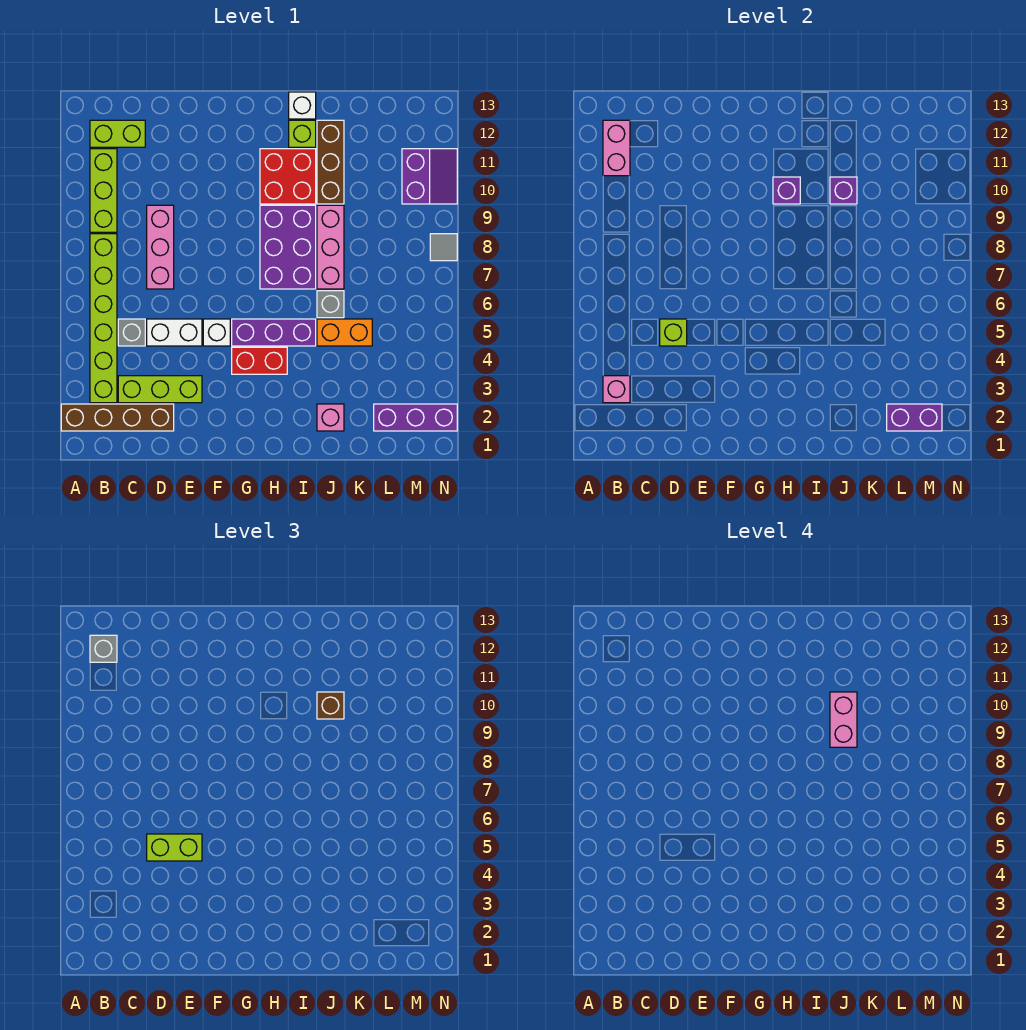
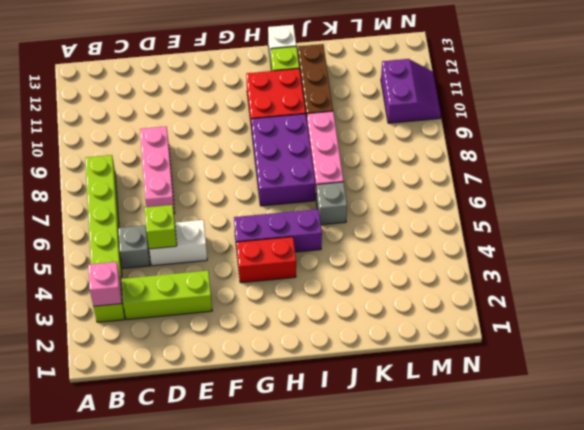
none -> brown 1x4 brick [61,404,174,431]
none -> lime 1x3 brick [90,149,117,232]
none -> lime 1x2 brick [90,120,145,147]
none -> white 1x1 brick [203,319,230,346]

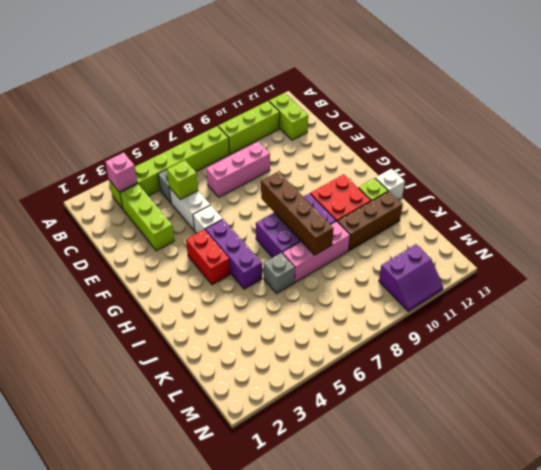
brown 1x4 brick [261,172,334,255] -> brown 1x4 brick moved to [61,404,174,431]
none -> pink 1x1 brick [317,404,344,431]
none -> orange 1x2 brick [317,319,372,346]
none -> purple 1x3 brick [374,404,457,431]
none -> grey 1x1 tile [430,234,457,261]

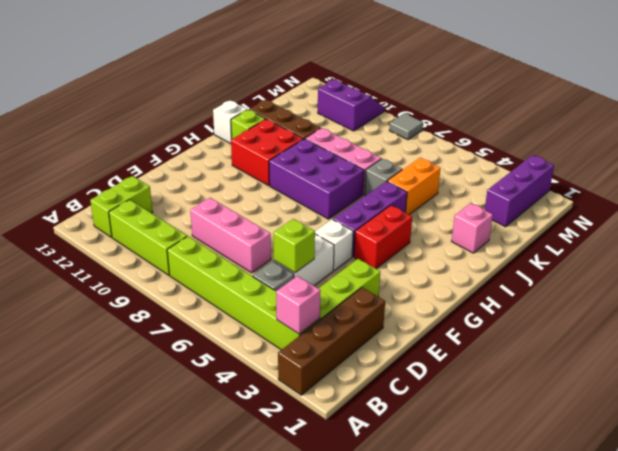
none -> pink 1x2 brick [603,120,630,176]
none -> purple 1x1 brick [773,177,800,204]
none -> purple 1x1 brick [830,177,857,204]
none -> purple 1x2 brick [887,404,942,431]

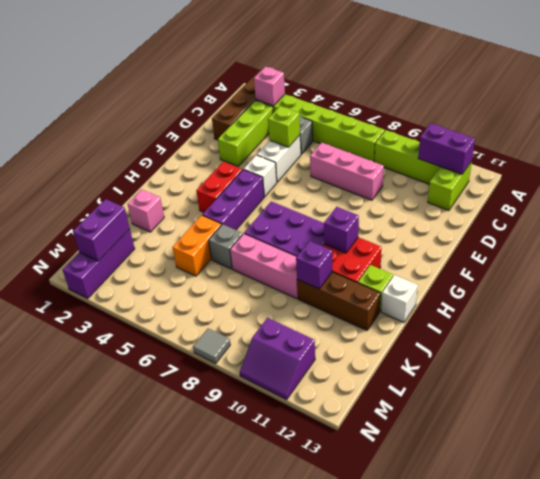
purple 1x2 brick [418,123,475,174] -> pink 1x2 brick [603,120,630,176]
none -> grey 1x1 brick [90,635,117,662]
none -> lime 1x2 brick [147,834,202,861]
none -> brown 1x1 brick [317,692,344,719]
none -> pink 1x2 brick [830,692,857,747]

